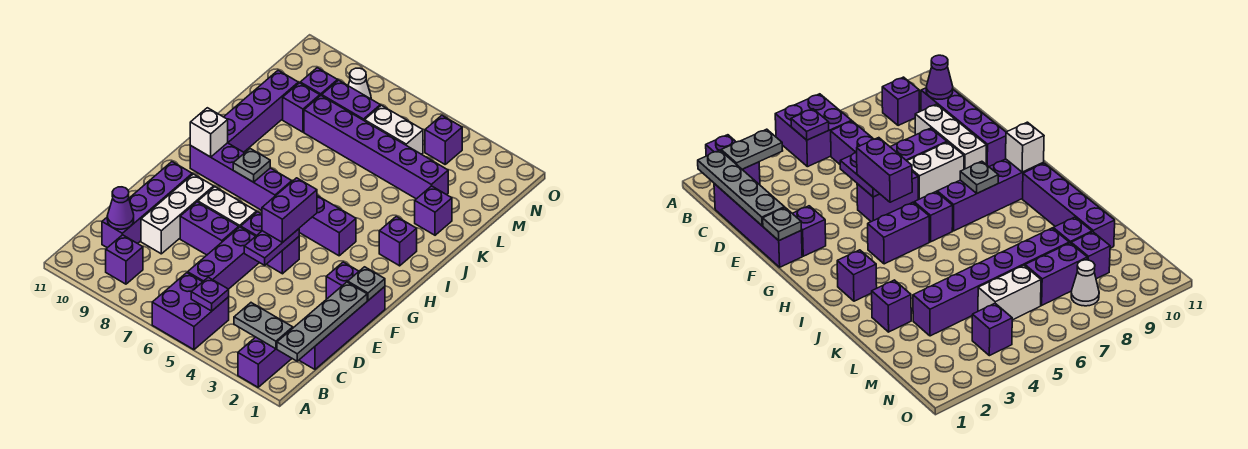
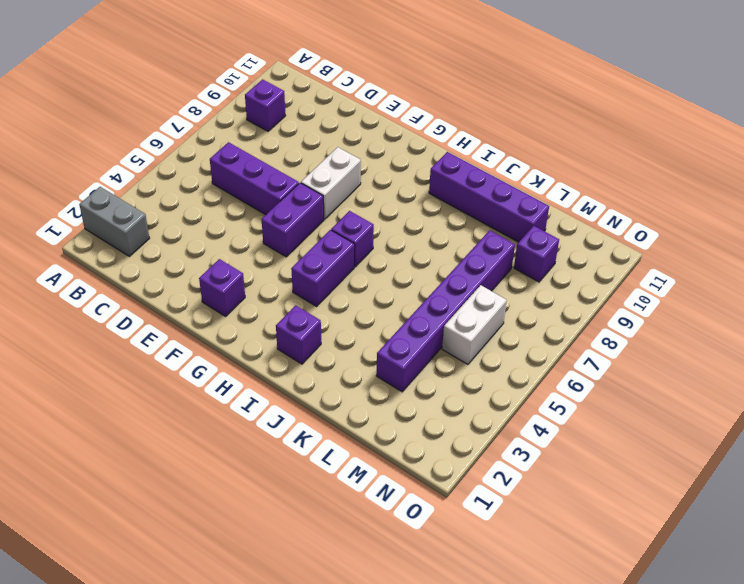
grey 1x2 brick [79,187,150,256] -> purple 1x2 brick [238,337,292,387]
none -> purple 2x2 brick [152,273,229,350]
none -> purple 1x4 brick [299,287,385,369]
none -> purple 1x4 brick [102,162,192,248]
none -> white 1x3 brick [141,174,214,254]

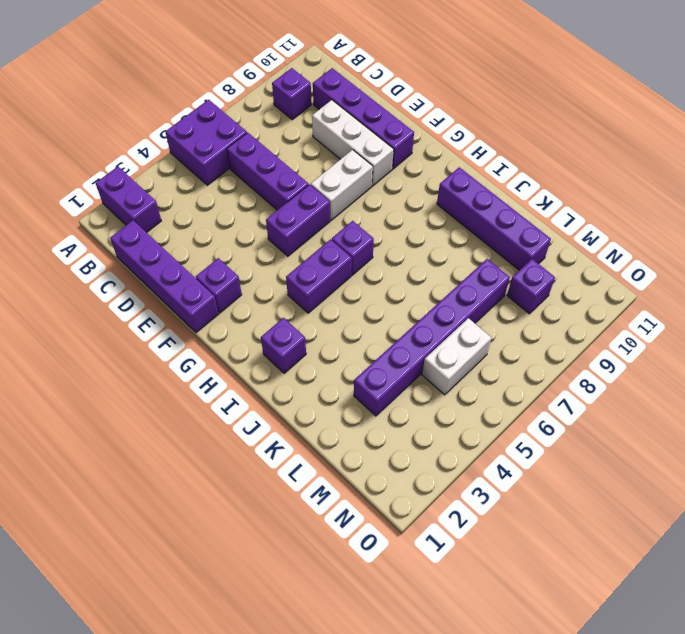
none -> purple 1x2 brick [180,202,239,255]
none -> purple 1x4 brick [190,143,292,210]
none -> purple 1x1 brick [415,186,452,235]
none -> purple 1x1 brick [283,83,320,132]

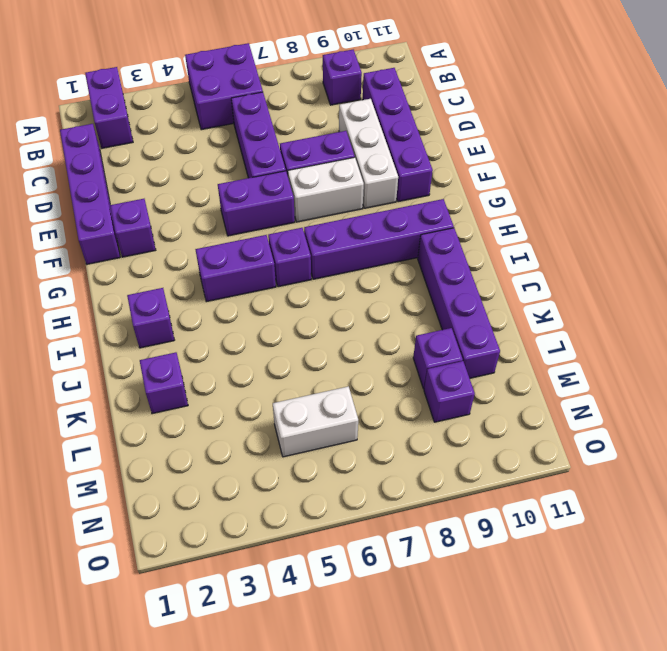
none -> purple 1x6 brick [304,96,448,199]
none -> purple 1x2 brick [322,80,380,121]
none -> purple 1x1 brick [425,115,462,164]
none -> white 1x1 cone [348,68,371,99]

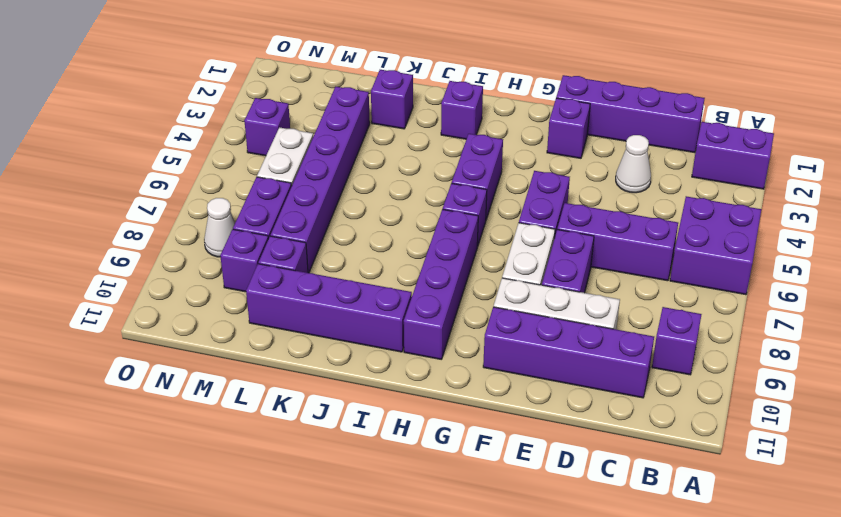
white 1x1 cone [616,135,651,193] -> none
none -> grey 1x4 plate [277,282,367,361]
none -> grey 1x2 plate [234,303,293,349]
none -> purple 1x1 plate [191,277,229,311]
none -> purple 1x1 cone [107,187,134,229]

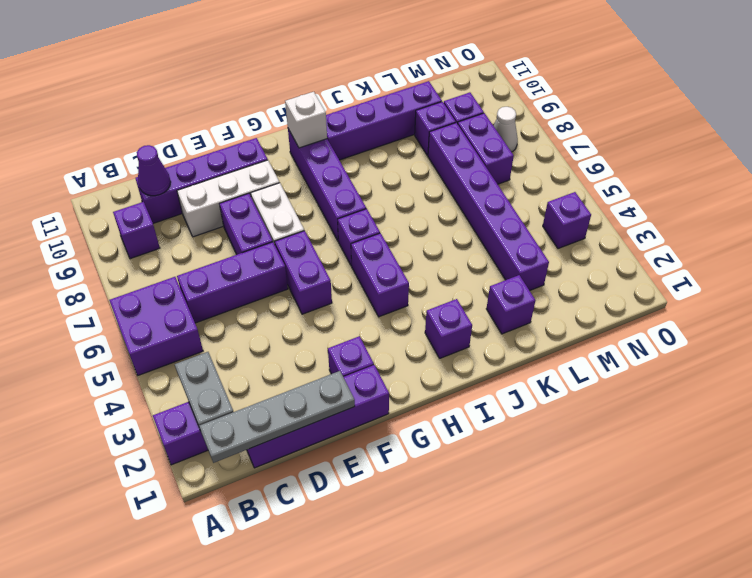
none -> white 1x2 brick [365,105,423,154]
none -> purple 1x1 plate [191,277,229,311]
none -> purple 1x2 plate [244,229,299,265]
none -> grey 1x1 plate [348,267,385,300]

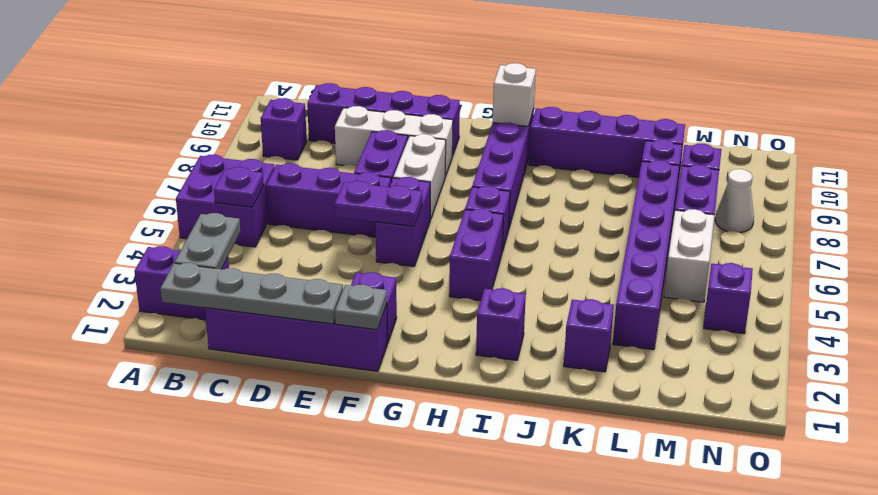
none -> purple 1x1 cone [107,187,134,229]
none -> grey 1x1 plate [233,149,270,182]
none -> purple 1x2 brick [262,178,317,243]

